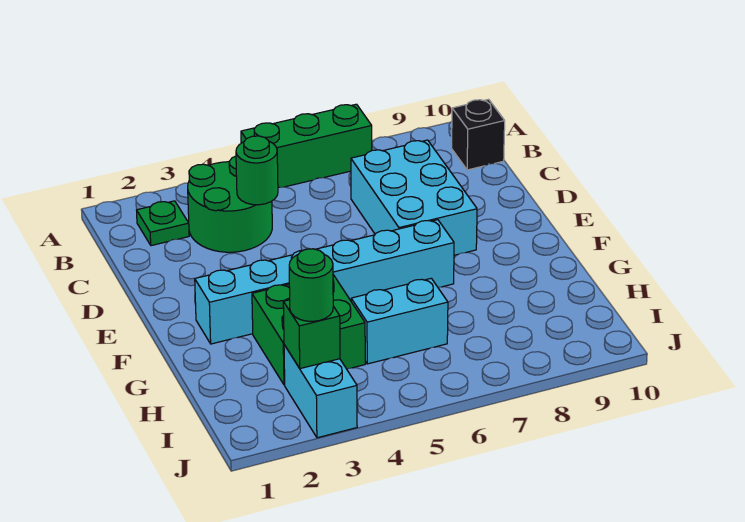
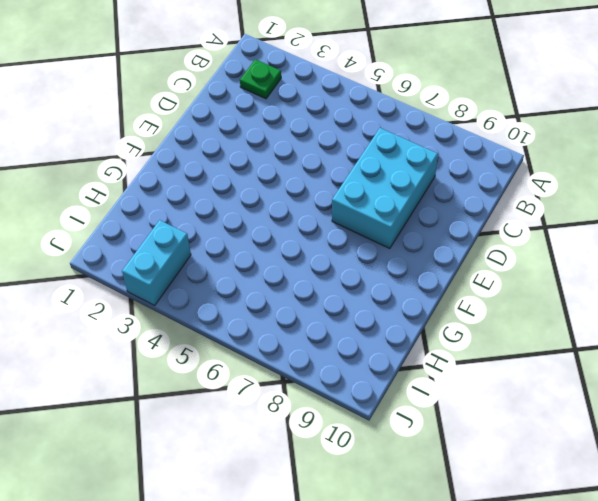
none -> green 1x3 brick [241,104,372,188]
none -> green 2x2 round brick [188,156,272,252]
none -> black 1x1 brick [452,99,505,170]

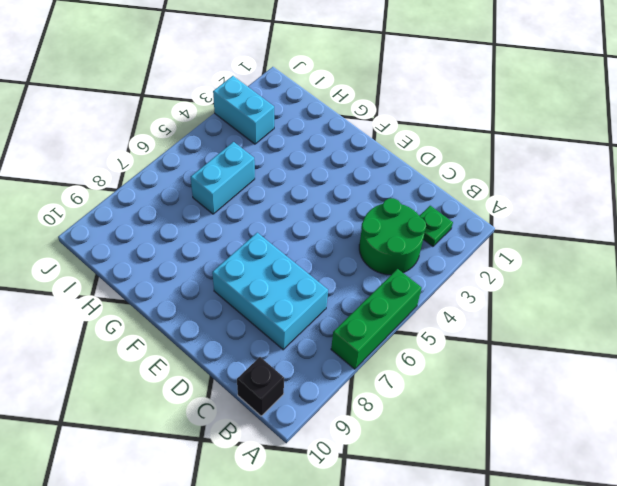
none -> cyan 1x6 brick [195,220,454,344]
none -> green 2x2 brick [252,275,365,385]
none -> green 1x1 round brick [236,136,278,205]

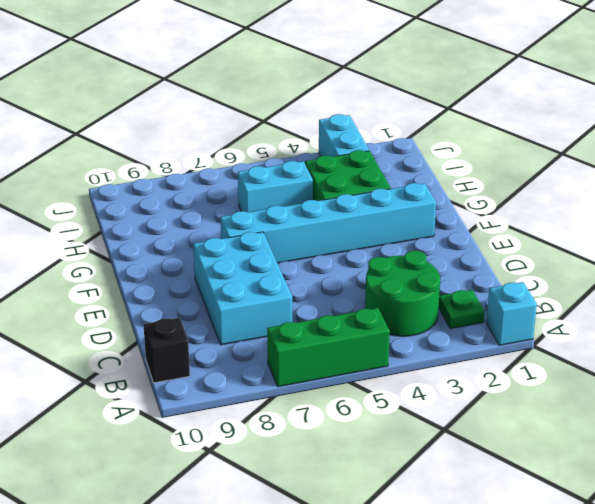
cyan 1x1 brick [486,282,537,345] -> none
none -> green 1x1 round brick [236,136,278,205]
none -> green 1x1 brick [283,300,340,369]
none -> green 1x1 round brick [289,249,333,321]

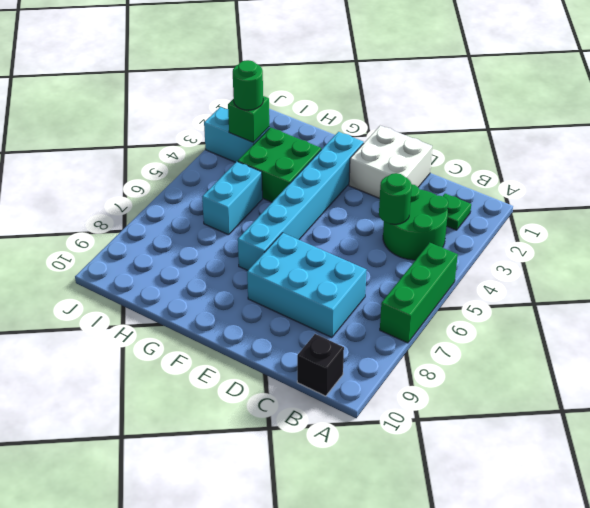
white 2x2 brick [349,126,432,198] -> none

